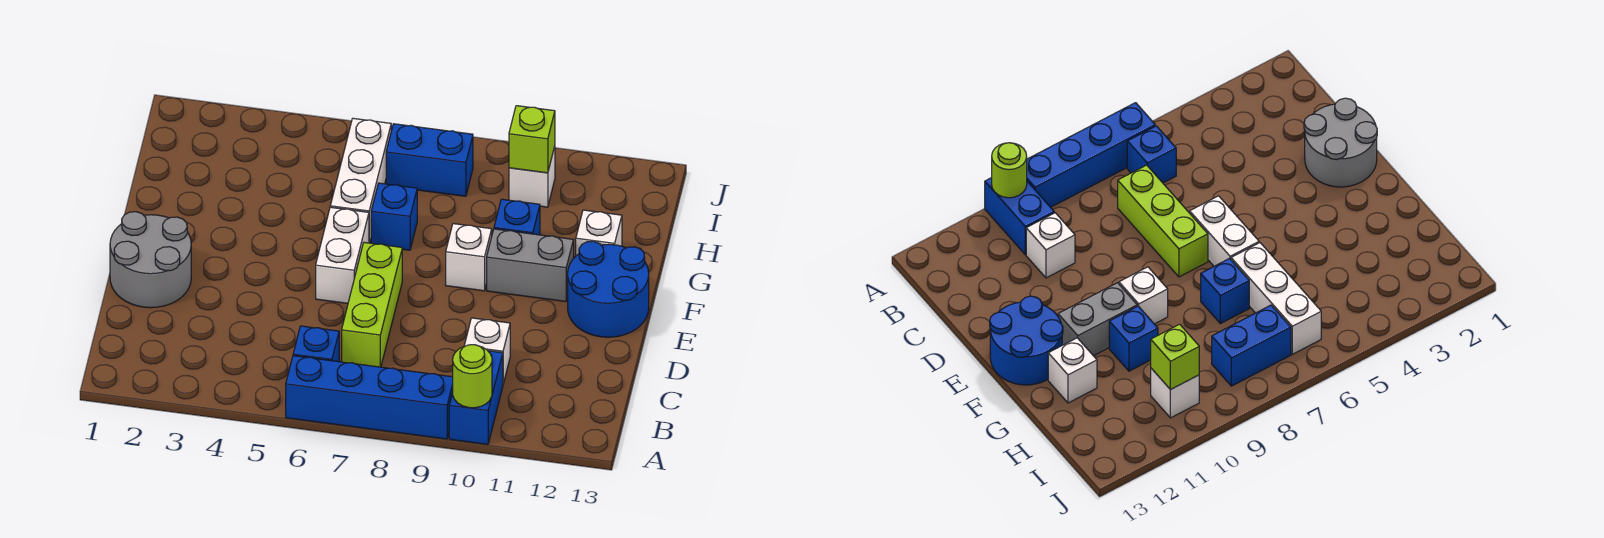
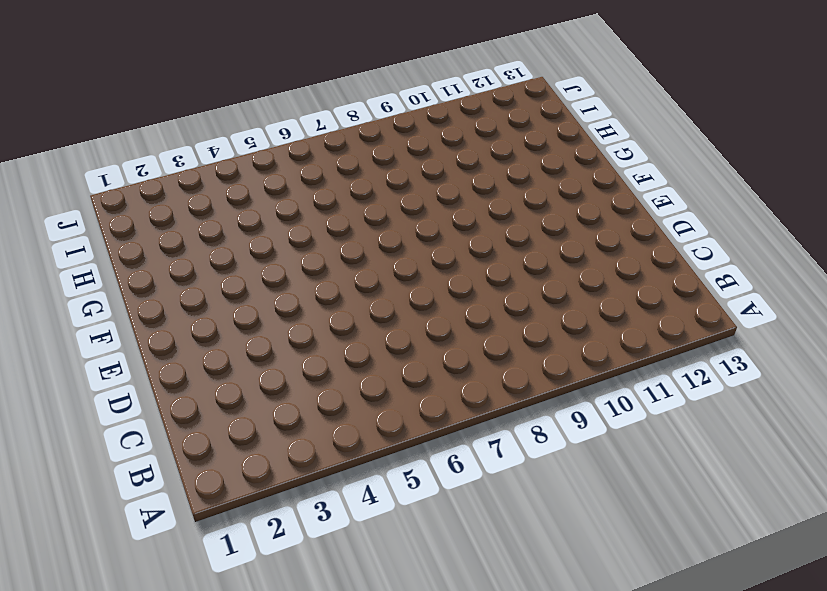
none -> blue 1x4 brick [286,356,453,439]
none -> blue 1x2 brick [449,351,503,444]
none -> blue 1x1 brick [293,326,339,362]

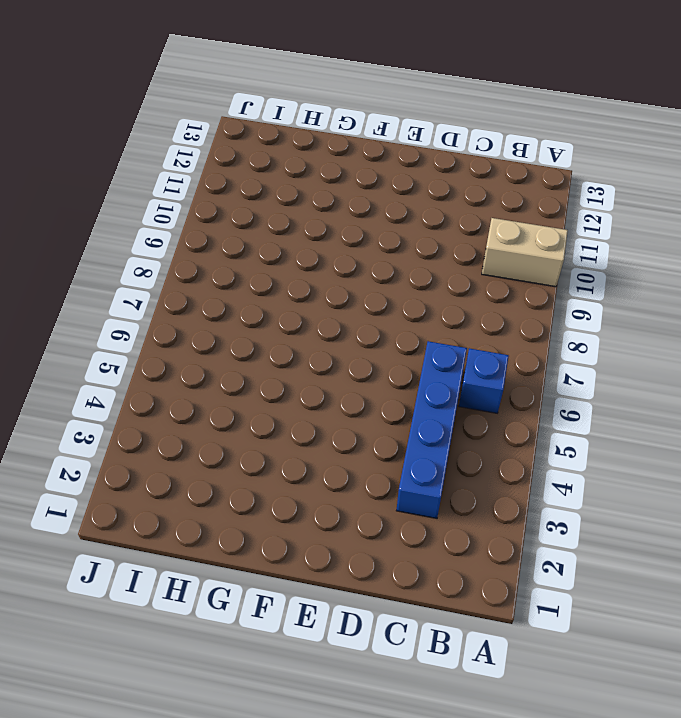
tan 1x2 brick [482,218,568,287] -> blue 1x2 brick [449,351,503,444]
blue 1x4 brick [396,341,467,518] -> blue 1x4 brick moved to [286,356,453,439]
none -> lime 1x3 brick [342,242,402,367]
none -> white 1x1 brick [464,318,510,384]
none -> grey 2x2 round brick [110,212,191,308]

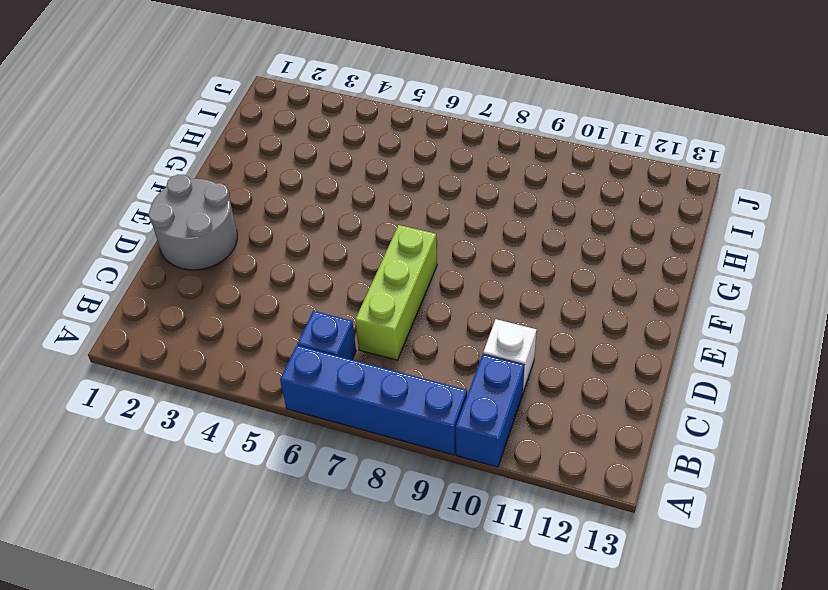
none -> white 1x2 brick [316,207,369,303]
none -> blue 2x2 round brick [568,241,649,337]
none -> white 1x1 brick [446,224,492,291]

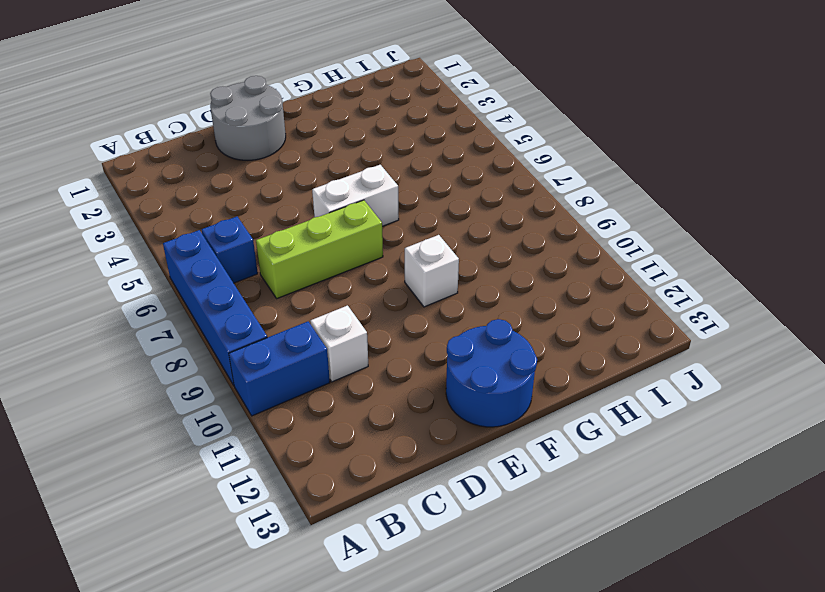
none -> grey 1x2 brick [487,229,574,302]
none -> white 1x3 brick [330,118,391,243]
none -> blue 1x1 brick [371,183,417,250]

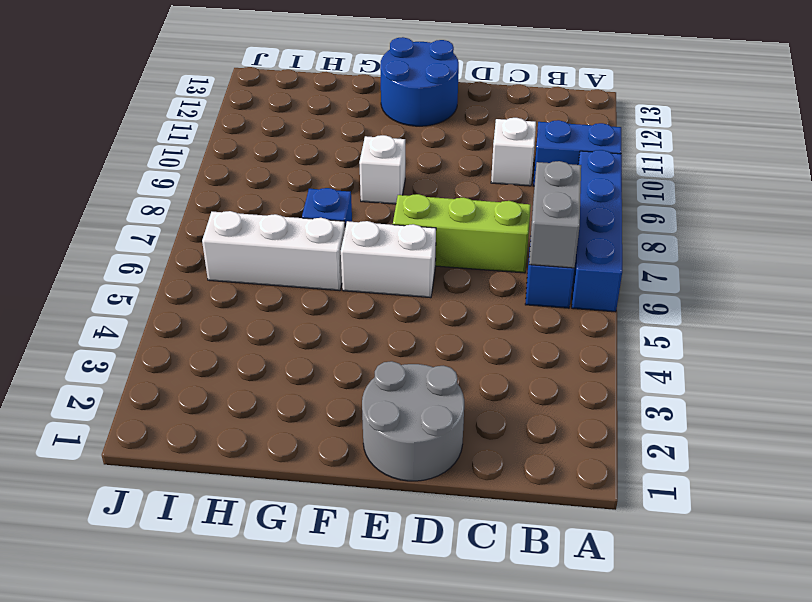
grey 1x2 brick [529,161,581,268] -> grey 1x2 brick moved to [487,229,574,302]
none -> blue 1x1 brick [494,199,540,235]
none -> white 1x1 brick [576,210,622,256]
none -> blue 1x2 brick [386,124,473,196]

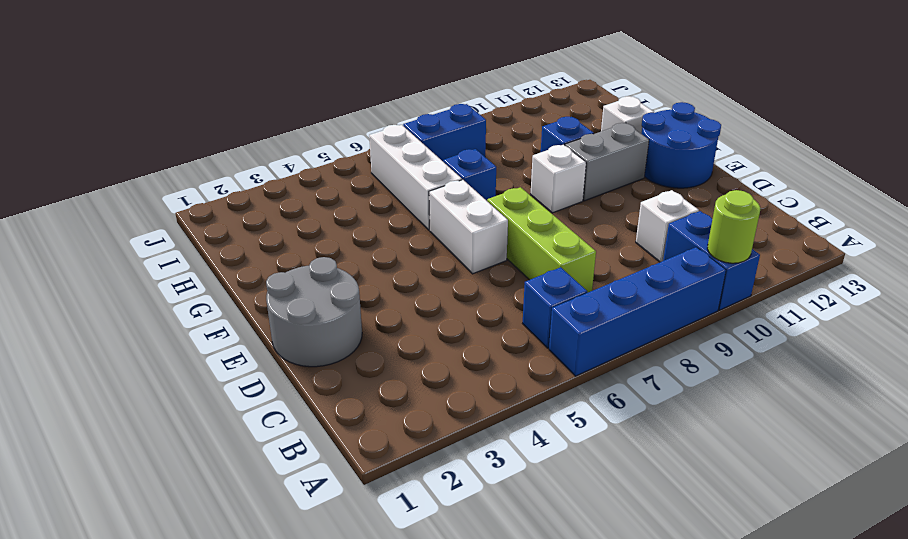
none -> white 1x1 brick [509,146,555,207]
none -> lime 1x1 brick [509,106,555,173]

